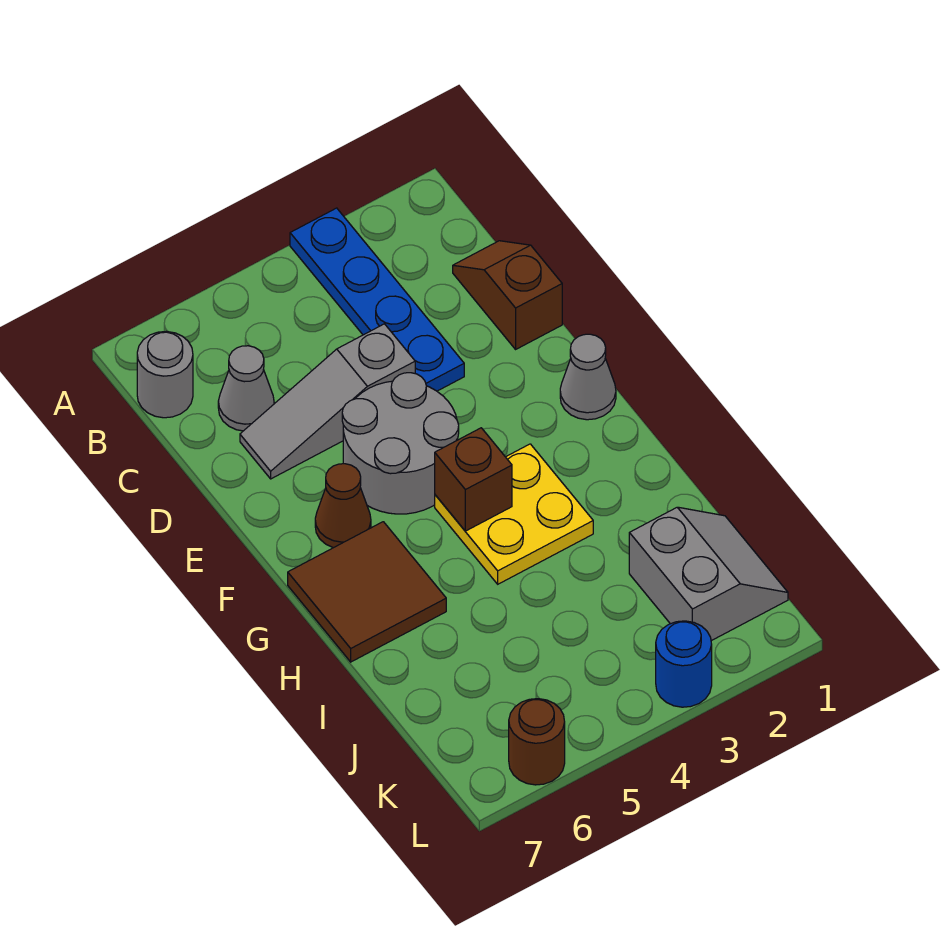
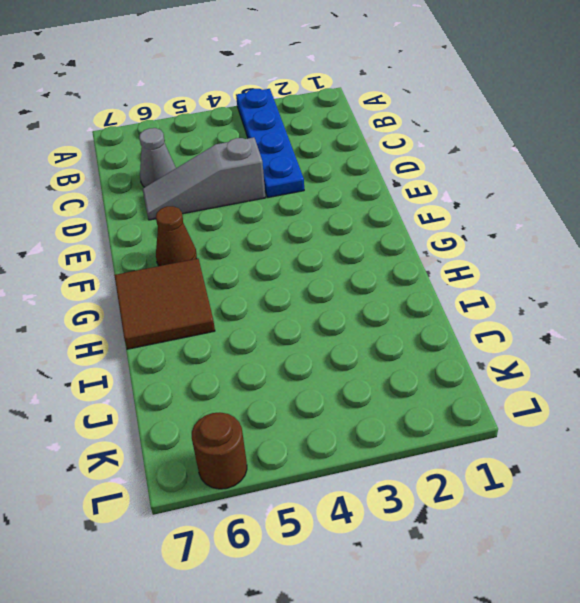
none -> grey 1x1 round brick [137,331,193,418]
none -> brown 1x2 slope [453,241,562,349]
none -> grey 2x2 round brick [342,373,459,514]

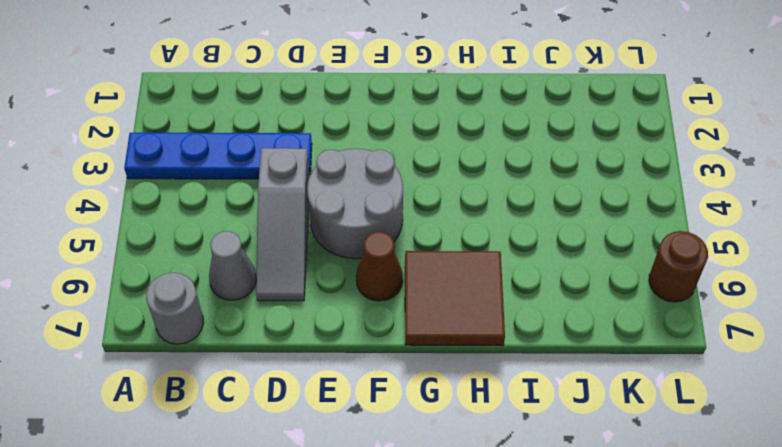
none -> brown 1x2 slope [453,241,562,349]
none -> grey 1x1 cone [560,334,616,420]
none -> yellow 2x2 plate [435,444,593,584]

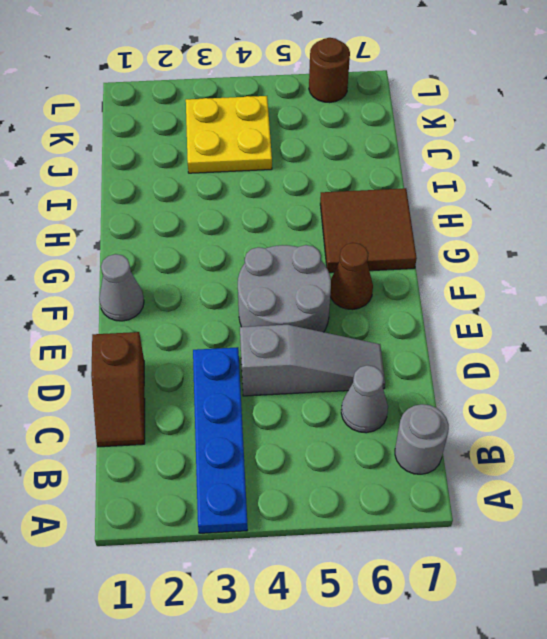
yellow 2x2 plate [186,96,272,173] -> yellow 2x2 plate moved to [435,444,593,584]
none -> grey 2x2 slope [629,507,788,641]
none -> blue 1x1 round brick [656,621,712,707]
none -> brown 1x1 brick [435,428,512,531]

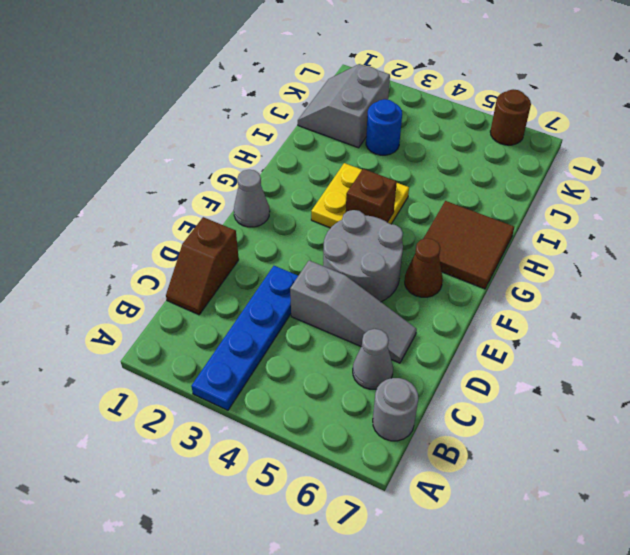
blue 1x1 round brick [366,99,402,155] -> blue 1x1 round brick moved to [656,621,712,707]

